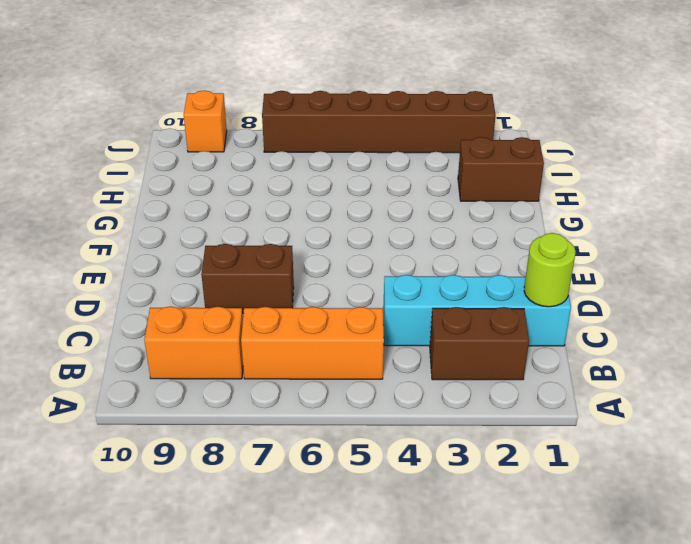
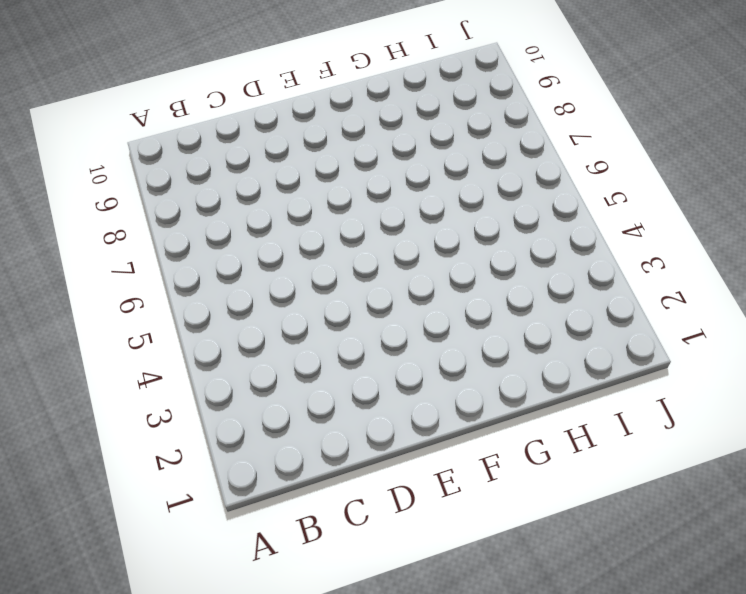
none -> brown 1x2 brick [430,307,529,380]
none -> orange 1x3 brick [241,307,384,379]

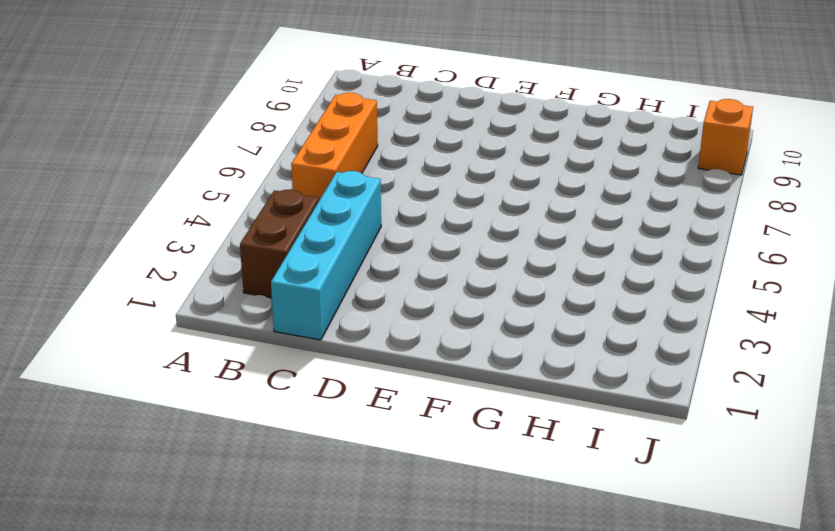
none -> orange 1x2 brick [144,306,243,379]
none -> brown 1x2 brick [201,244,294,313]

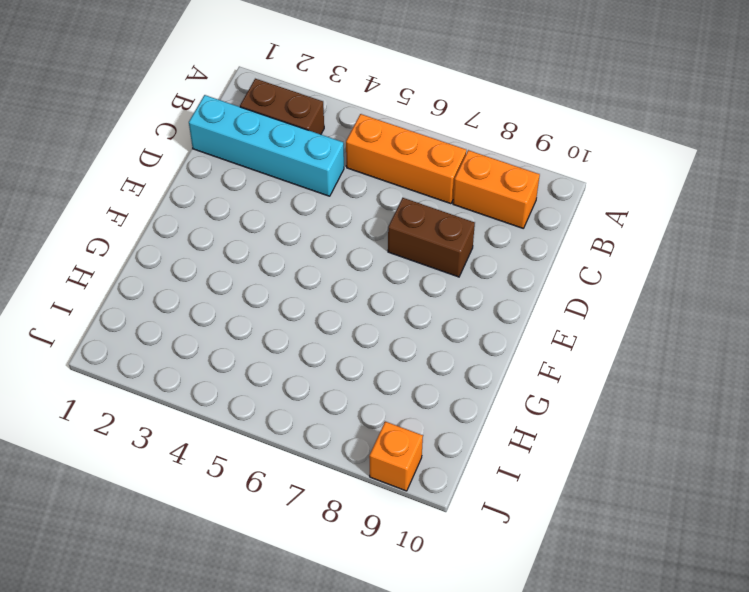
none -> brown 1x2 brick [458,137,544,201]
none -> brown 1x6 brick [262,91,496,153]

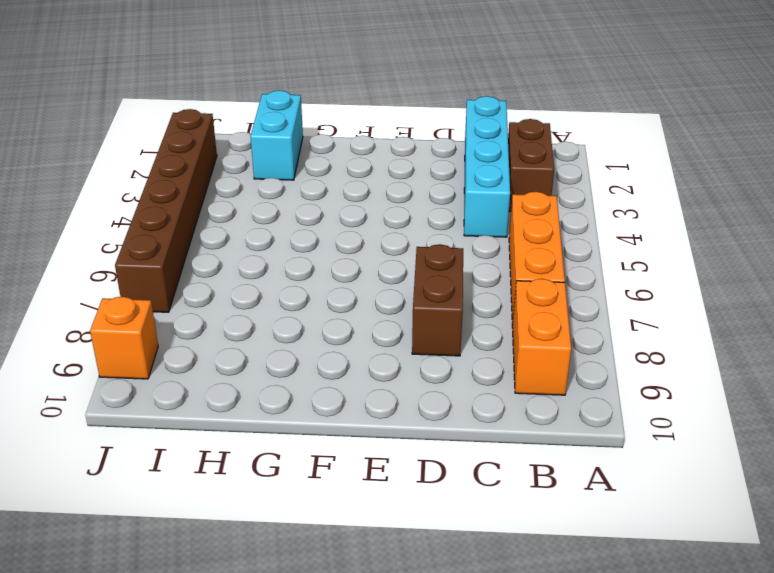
cyan 1x2 brick [250,90,303,180] -> brown 1x2 brick [458,137,544,201]
none -> lime 1x1 round brick [524,233,575,307]

